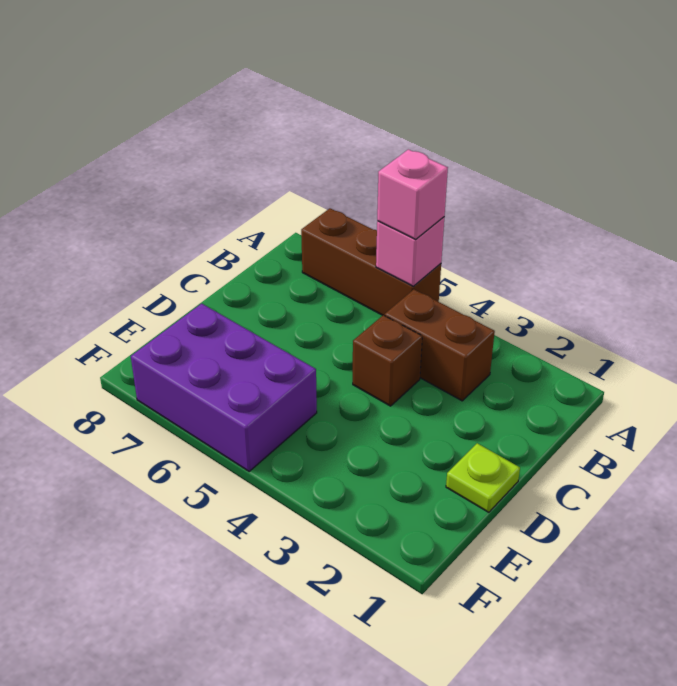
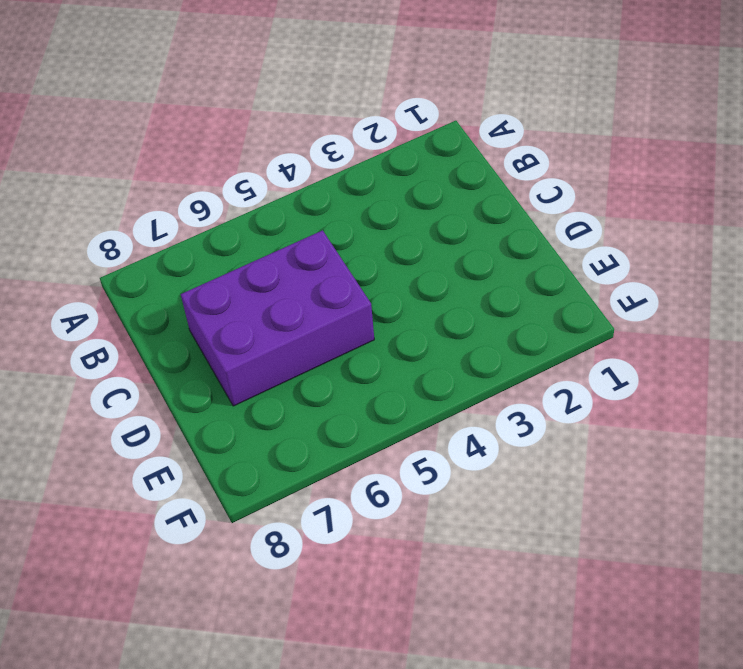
purple 2x3 brick [181,230,374,406] -> purple 2x3 brick moved to [131,303,317,471]
none -> brown 1x3 brick [301,208,441,315]
none -> brown 1x2 brick [385,289,495,401]

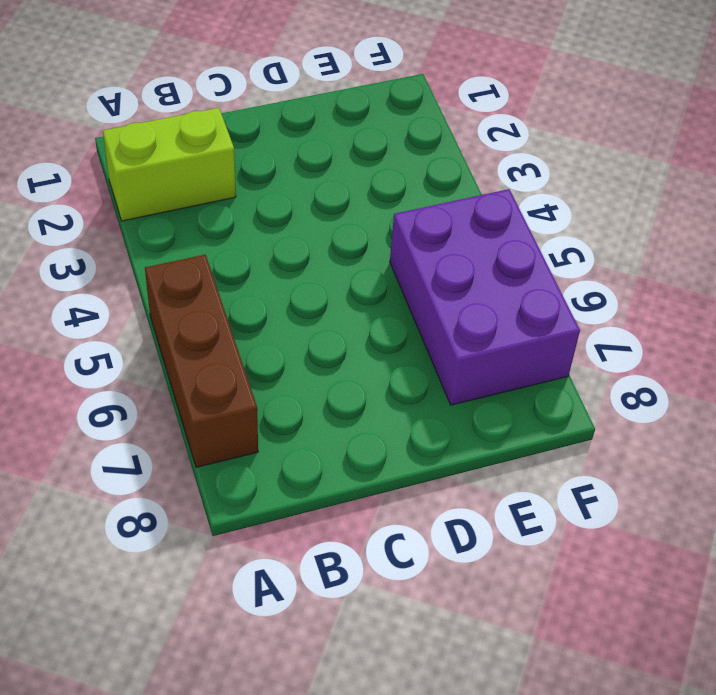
lime 1x2 brick [103,108,236,221] -> none
none -> brown 1x2 brick [385,289,495,401]
none -> brown 1x1 brick [353,315,422,406]

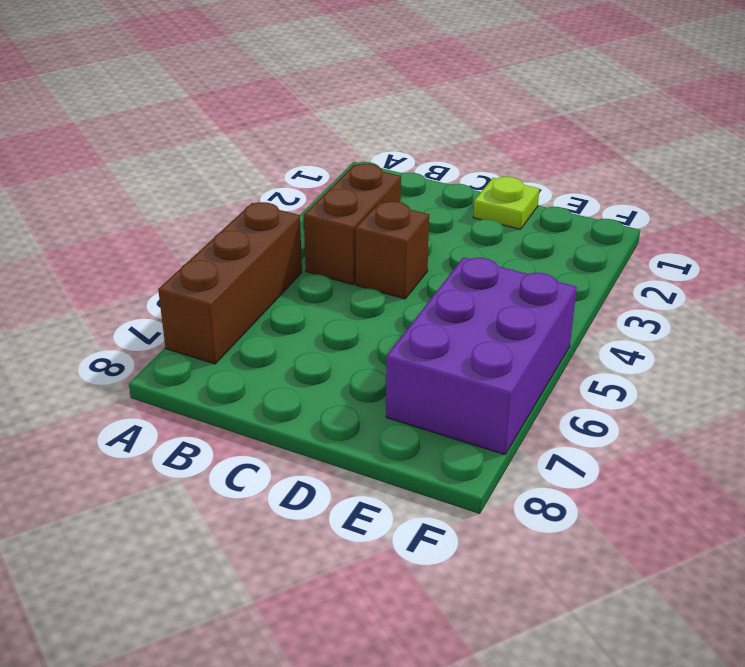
none -> pink 1x1 brick [376,217,444,286]
none -> pink 1x1 brick [377,149,448,240]

